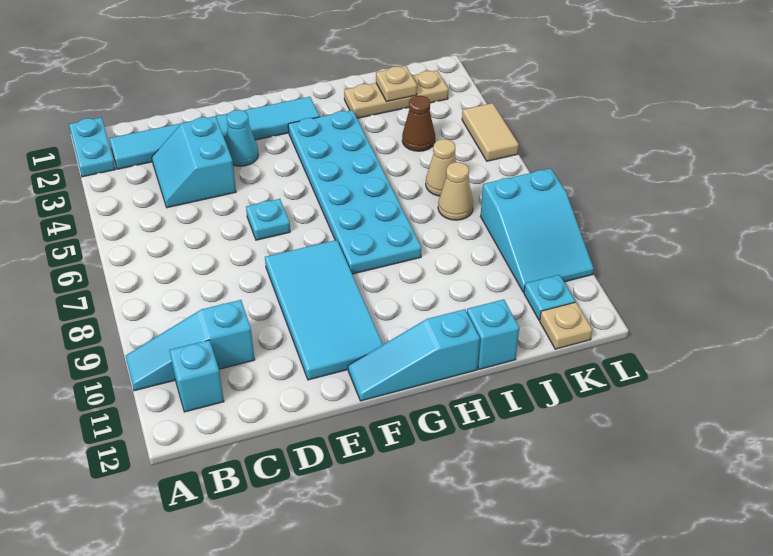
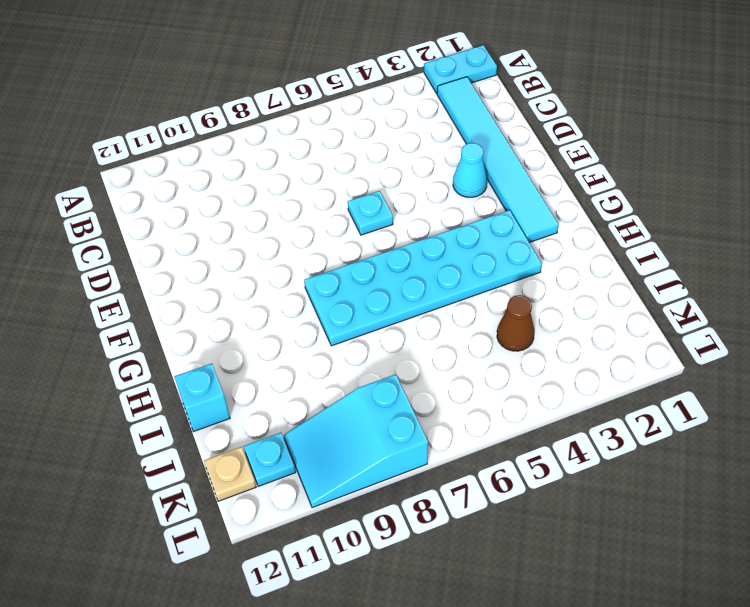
none -> cyan 1x3 slope [126,300,255,391]
none -> cyan 1x1 brick [170,340,224,412]
none -> cyan 2x2 slope [152,116,236,208]

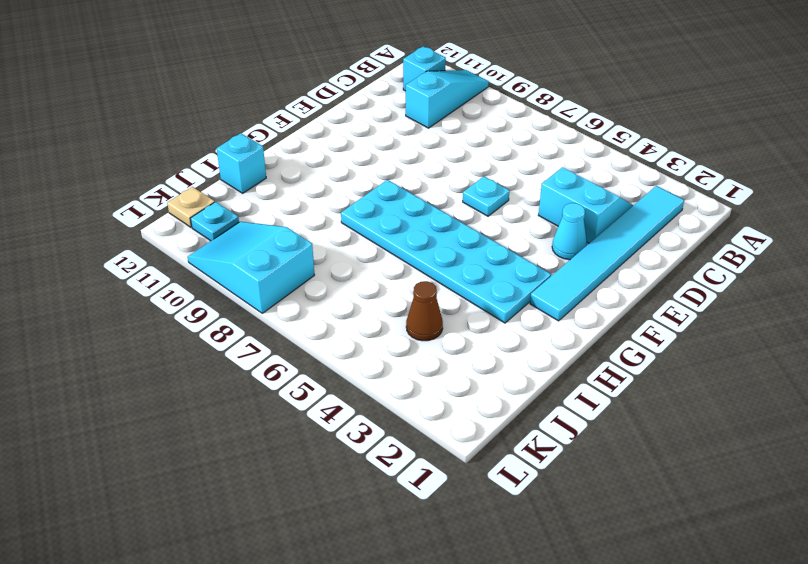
none -> cyan 1x2 plate [69,117,115,177]
none -> cyan 2x4 tile [265,240,383,380]
none -> cyan 1x3 slope [348,309,480,401]

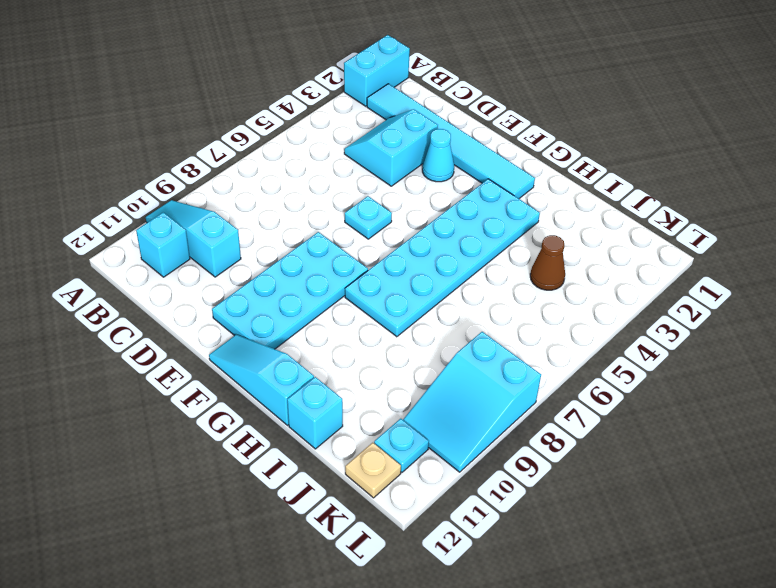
cyan 1x2 brick [344,35,410,106] -> cyan 1x2 plate [69,117,115,177]
cyan 2x4 plate [212,232,368,349] -> cyan 2x4 tile [265,240,383,380]
none -> tan 1x3 plate [344,71,448,118]
none -> tan 1x1 cone [426,139,456,196]
none -> tan 1x1 cone [438,162,473,220]

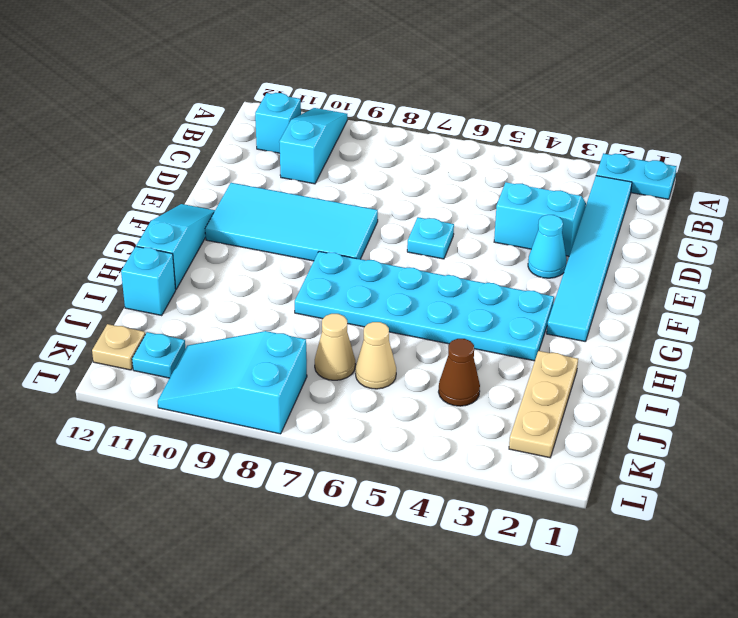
none -> tan 1x2 tile [462,103,519,161]
none -> tan 1x1 plate [376,66,417,101]

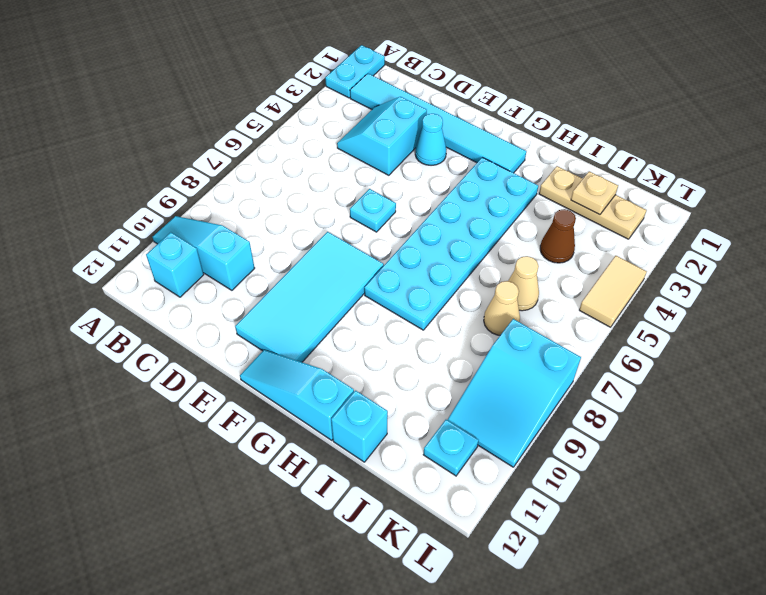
none -> tan 1x1 plate [540,302,592,349]

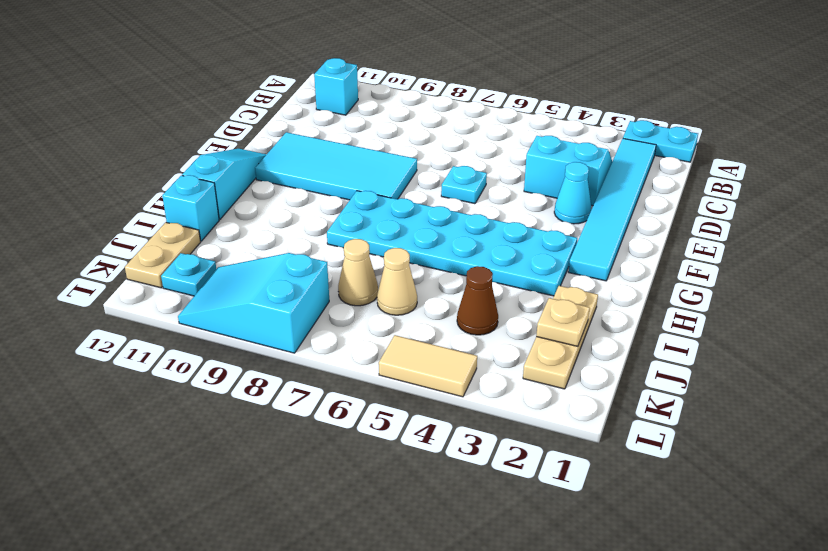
tan 1x2 plate [125,222,201,288] -> tan 1x1 plate [540,302,592,349]
none -> cyan 1x3 slope [126,300,255,391]

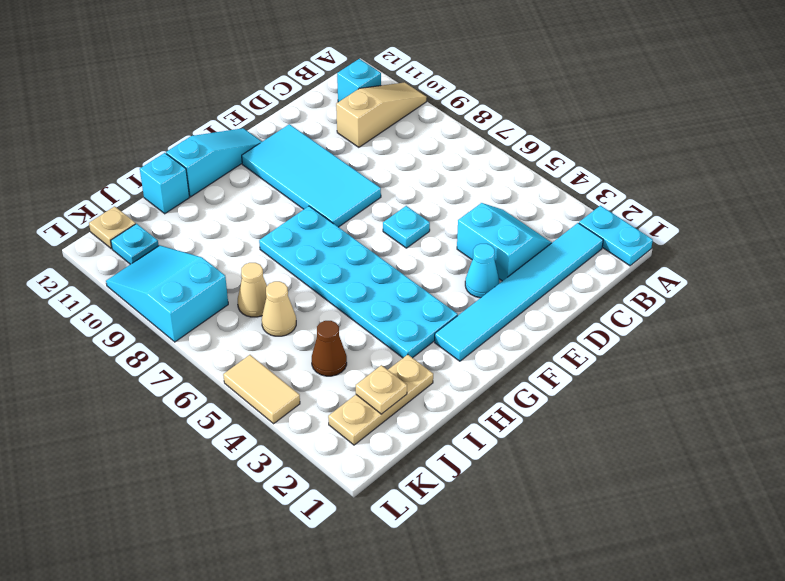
tan 1x3 slope [336,82,427,147] -> cyan 1x3 slope [126,300,255,391]

